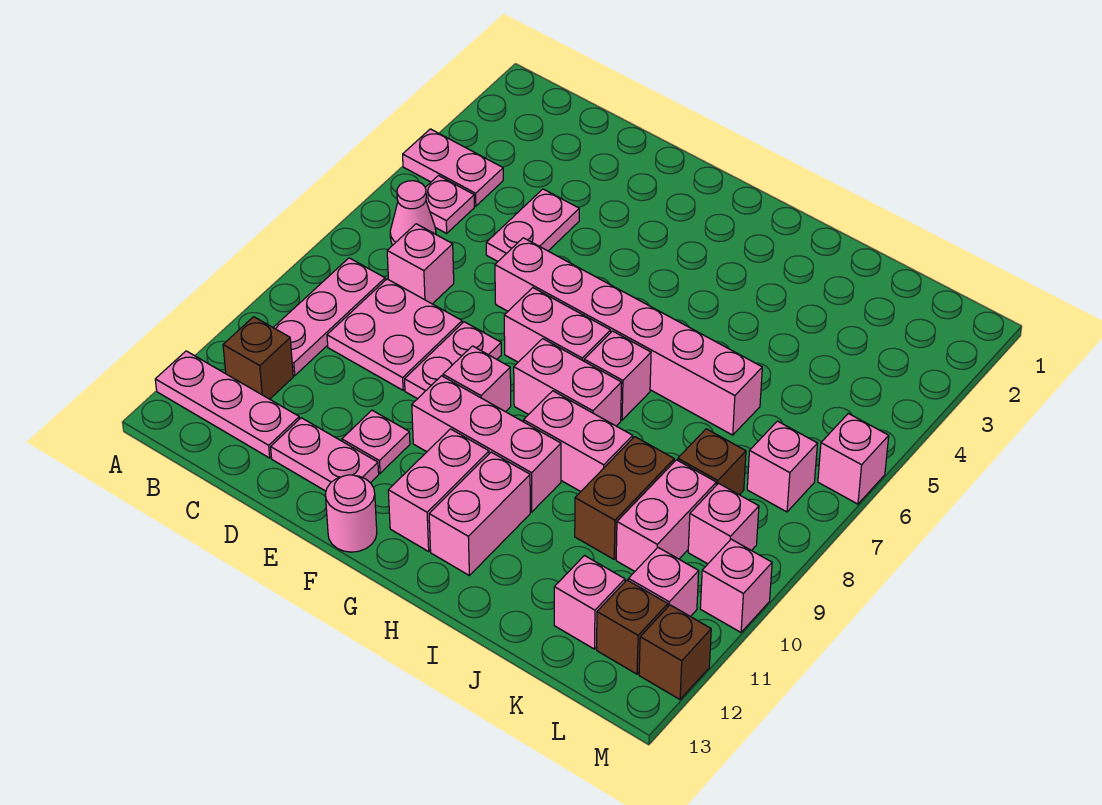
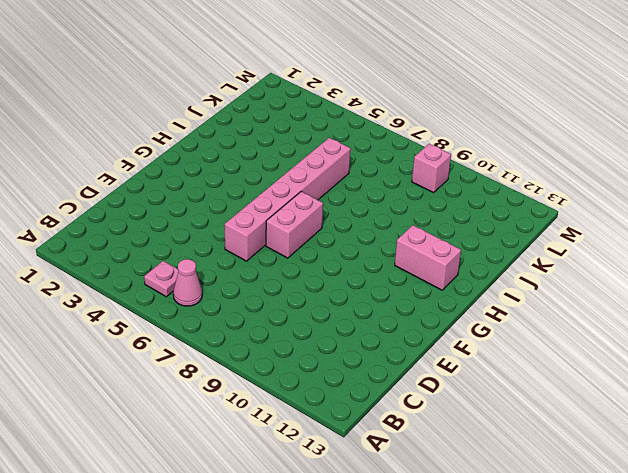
none -> pink 1x2 plate [403,129,503,206]
none -> pink 1x3 plate [155,351,299,458]
none -> pink 1x3 plate [273,258,385,376]
none -> brown 1x1 brick [223,317,293,399]

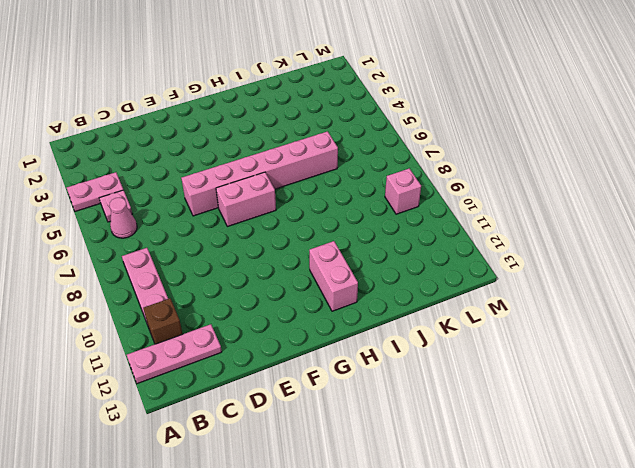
none -> pink 1x1 brick [387,224,454,304]
none -> pink 2x2 plate [327,279,462,390]
none -> pink 1x2 plate [486,189,579,261]
none -> pink 1x2 plate [271,418,379,491]

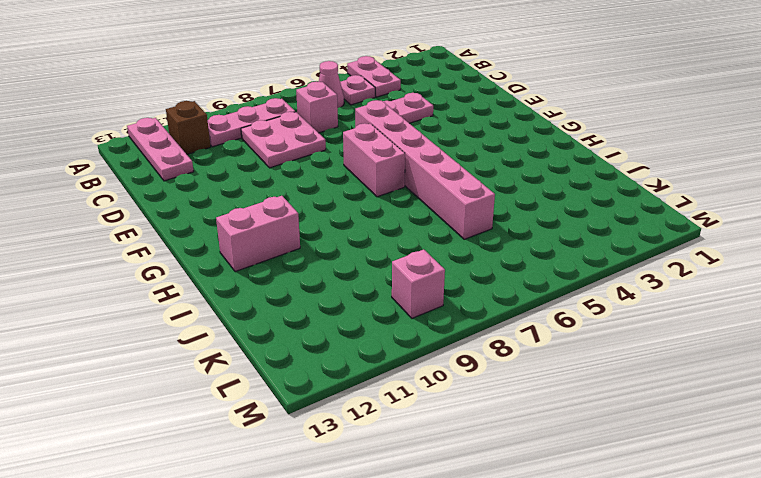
none -> pink 1x2 plate [271,418,379,491]
none -> pink 1x2 plate [405,322,501,399]
none -> pink 1x1 plate [342,410,410,473]
none -> pink 1x1 brick [443,346,511,412]

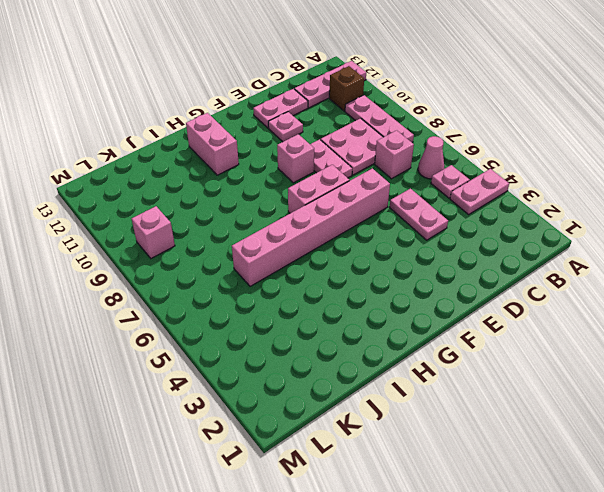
none -> pink 1x3 brick [412,376,561,512]
none -> pink 1x1 round brick [325,475,377,552]
none -> pink 1x2 brick [514,339,622,426]
none -> pink 1x2 brick [388,429,489,551]

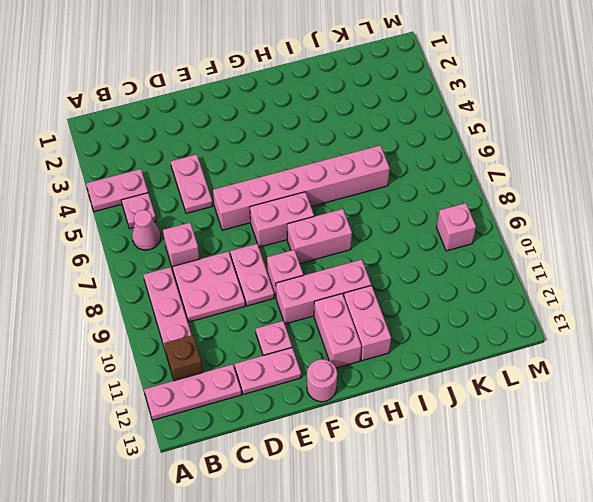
none -> pink 1x1 brick [584,331,651,420]
none -> pink 1x2 brick [524,391,633,492]
none -> brown 1x2 brick [575,437,674,559]
none -> brown 1x1 brick [678,429,746,495]

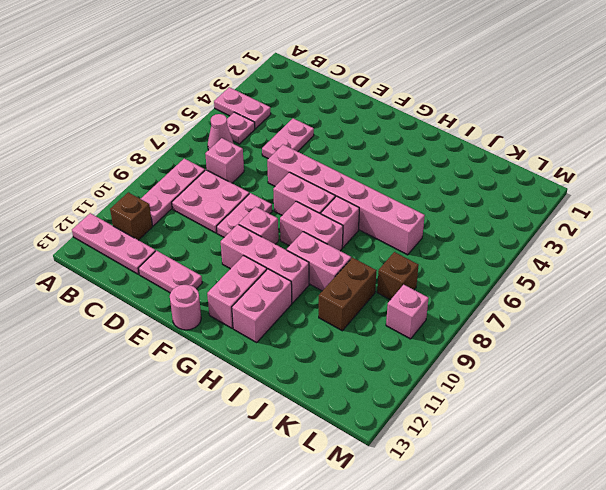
none -> pink 1x1 plate [342,410,410,473]
none -> pink 1x2 brick [616,460,716,571]
none -> pink 1x1 brick [554,556,625,649]
none -> pink 1x1 brick [747,421,818,512]

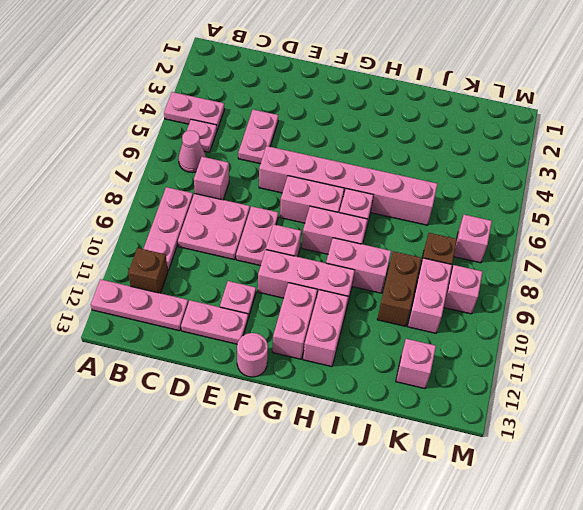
none -> pink 1x1 brick [628,548,699,617]
none -> brown 1x1 brick [597,580,668,674]
none -> pink 1x1 brick [818,413,889,504]
none -> pink 1x1 brick [700,539,772,632]

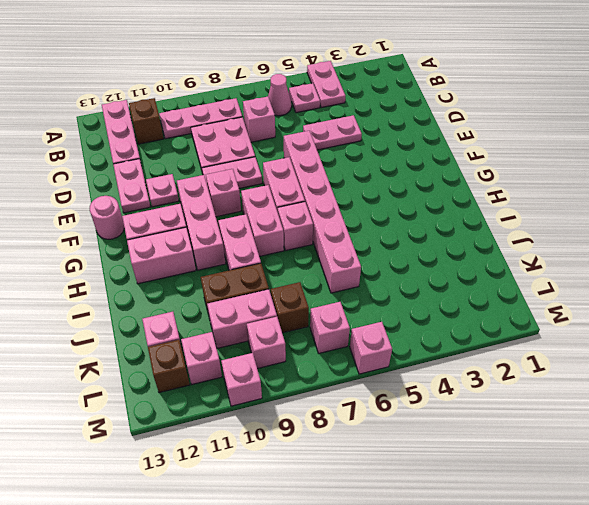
none -> brown 1x1 brick [639,605,711,699]

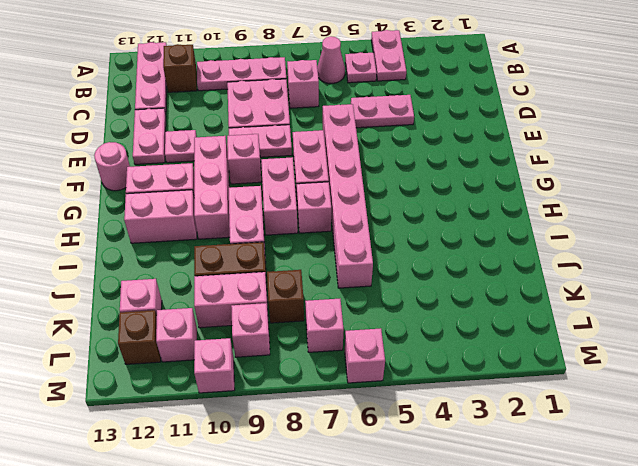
none -> brown 1x1 brick [639,605,711,699]

